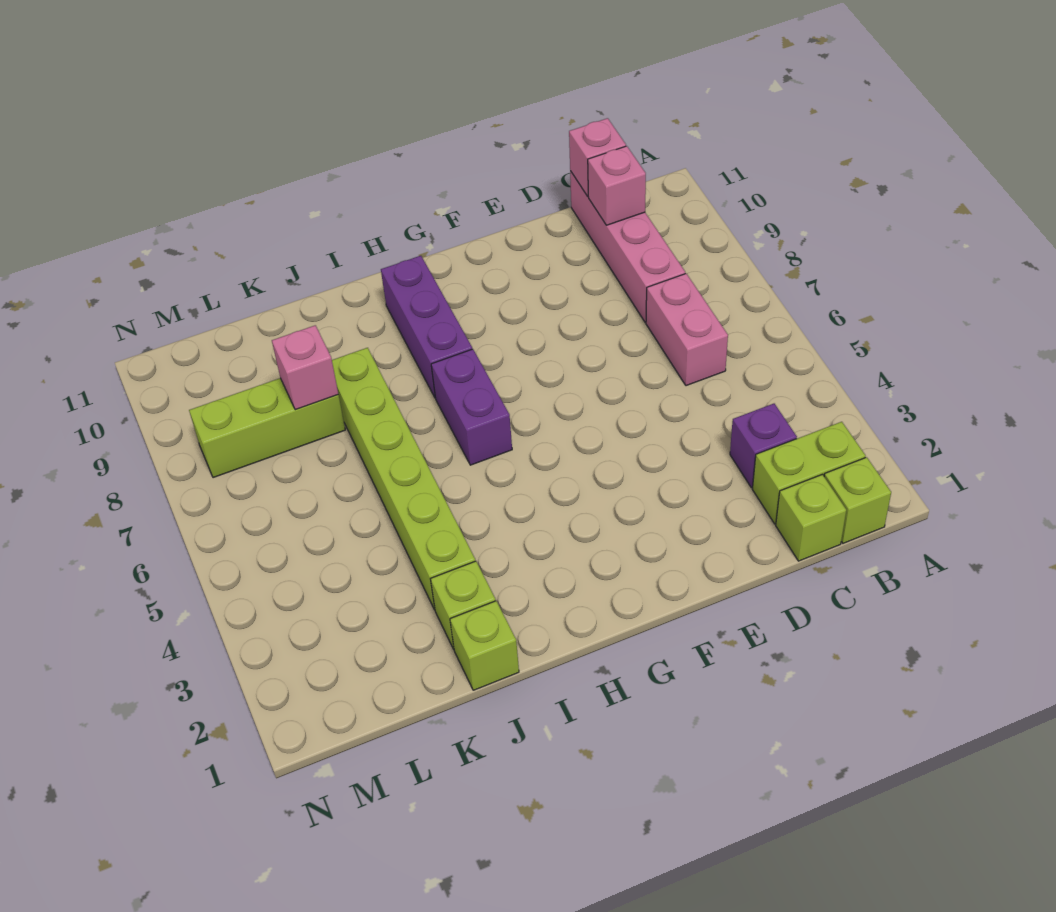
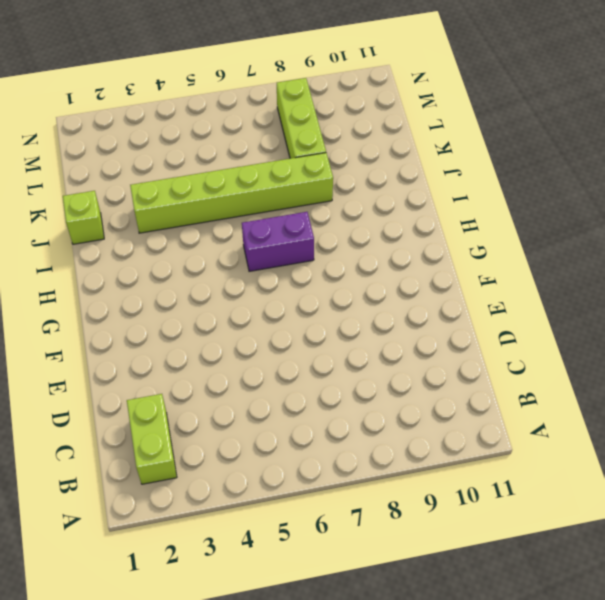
none -> lime 1x1 brick [824,457,891,543]
none -> lime 1x1 brick [776,475,846,561]
none -> purple 1x1 brick [730,404,797,488]

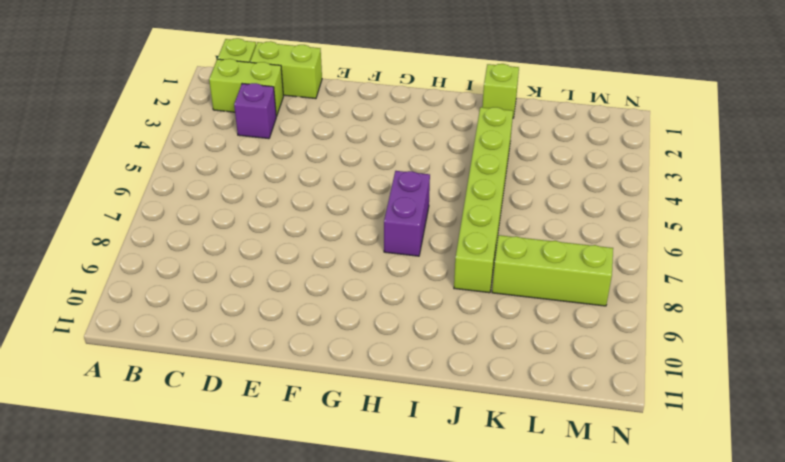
lime 1x2 brick [250,41,322,99] -> lime 1x1 brick [776,475,846,561]
none -> pink 1x2 brick [646,273,728,386]
none -> pink 1x4 brick [570,171,685,322]
none -> purple 1x3 brick [381,256,472,397]

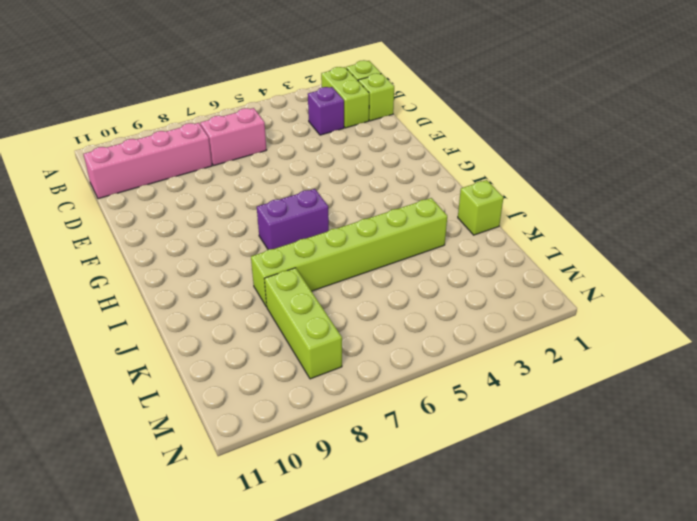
none -> purple 1x3 brick [381,256,472,397]
none -> lime 1x1 brick [431,561,496,649]
none -> pink 1x1 brick [588,146,646,225]

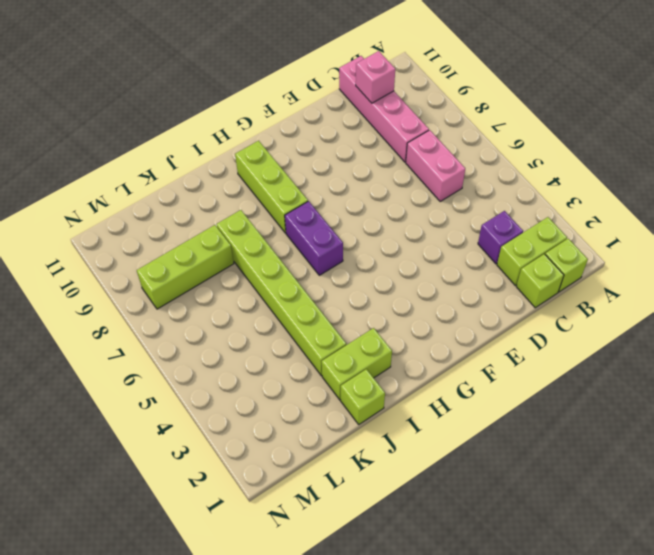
lime 1x3 brick [235,141,308,233] -> purple 1x3 brick [381,256,472,397]
lime 1x2 brick [322,328,392,400] -> lime 1x1 brick [431,561,496,649]
none -> pink 1x1 brick [569,118,626,196]
none -> pink 1x1 brick [272,325,338,410]

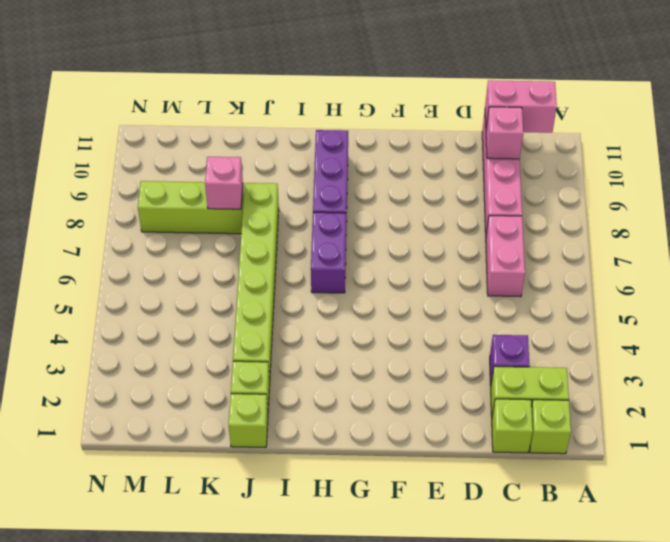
pink 1x2 brick [485,80,557,133] -> pink 1x1 brick [569,118,626,196]

